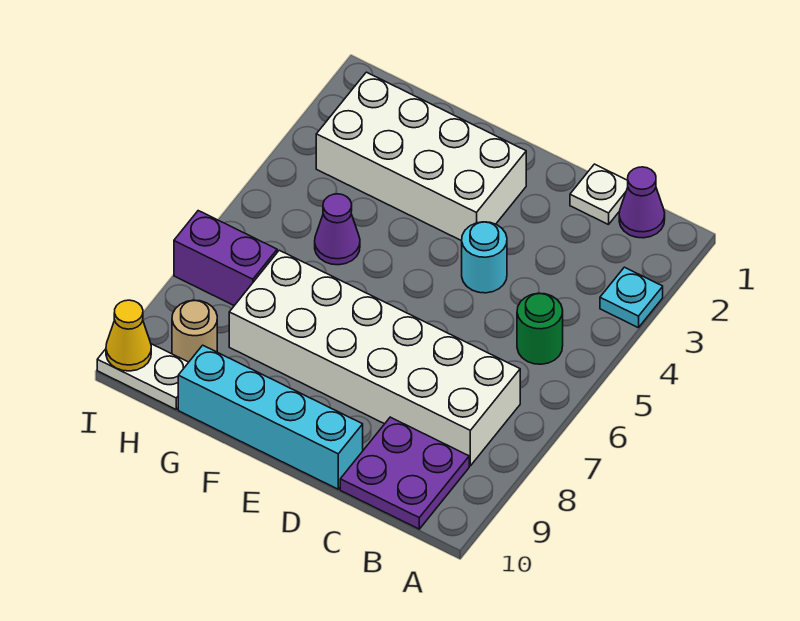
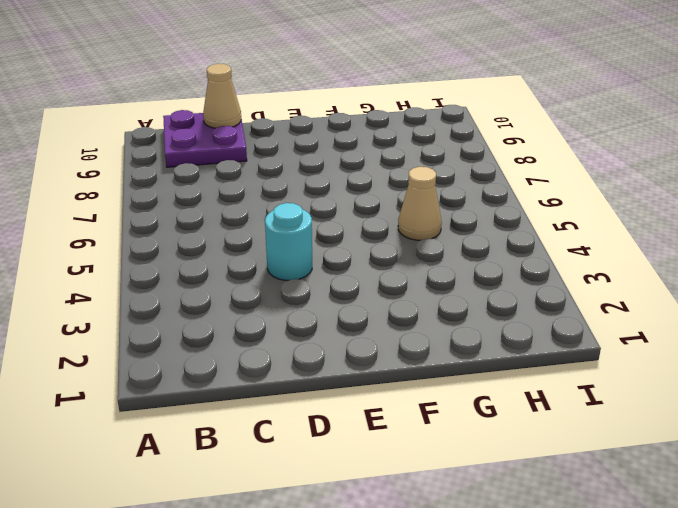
tan 1x1 cone [203,64,241,128] -> none
tan 1x1 cone [398,167,442,240] -> purple 1x1 cone [315,194,360,265]
none -> cyan 1x1 plate [600,267,663,328]
none -> purple 1x1 cone [619,167,665,238]
none -> green 1x1 round brick [517,293,563,364]

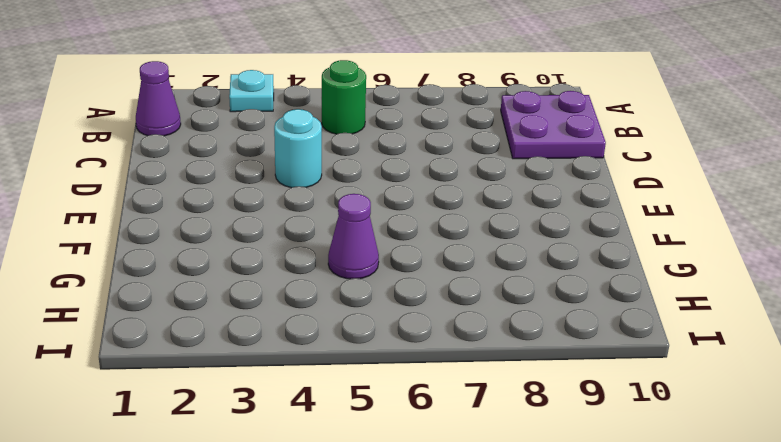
none -> white 2x6 brick [229,250,520,466]
none -> white 1x1 plate [570,164,628,225]
none -> cyan 1x4 brick [178,345,363,489]

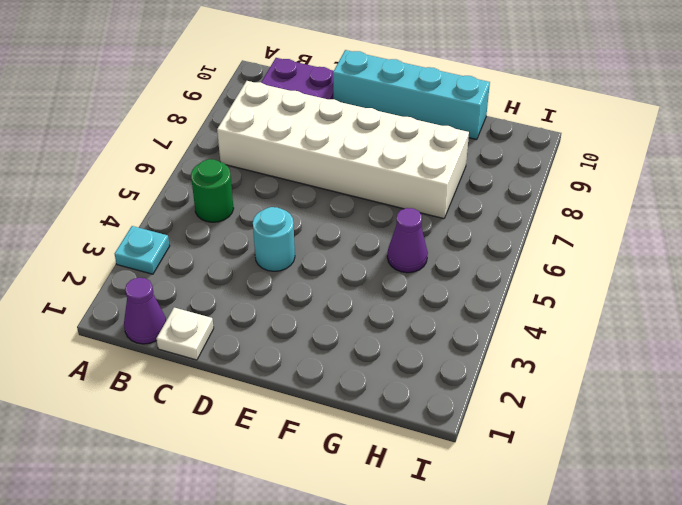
none -> white 2x4 brick [316,72,526,241]
none -> purple 1x2 brick [174,211,277,306]
none -> tan 1x1 round brick [172,300,217,362]

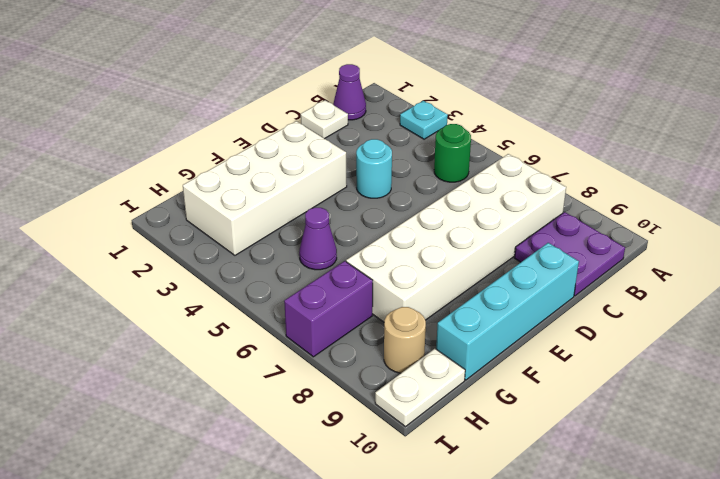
none -> yellow 1x1 cone [106,300,151,371]

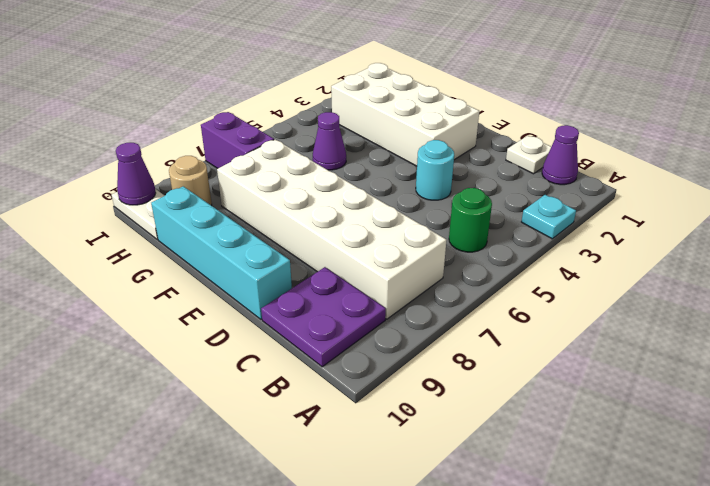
purple 1x1 cone [116,143,156,205] -> yellow 1x1 cone [106,300,151,371]

